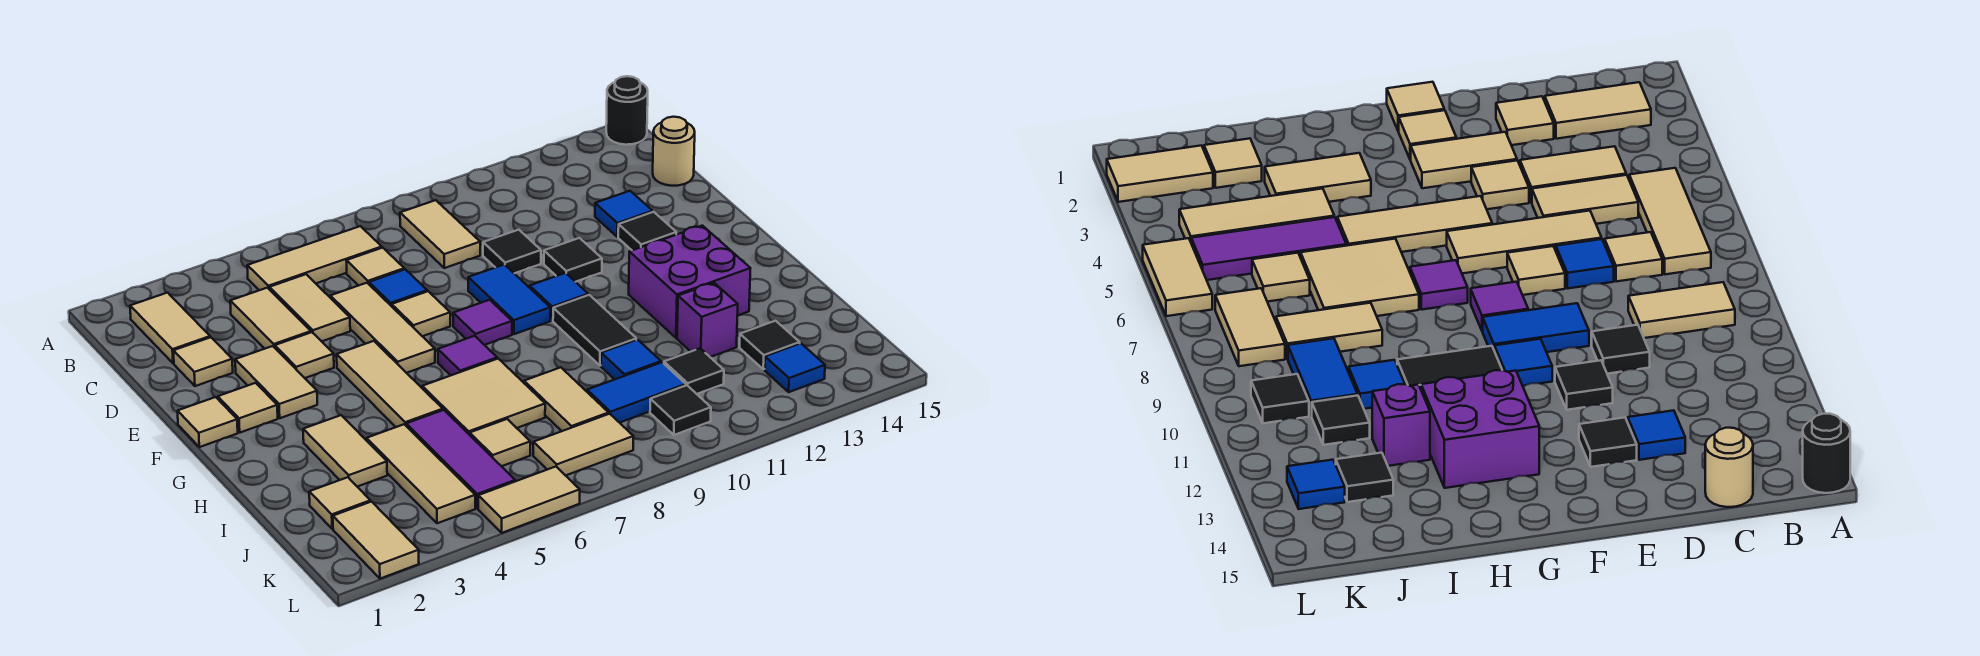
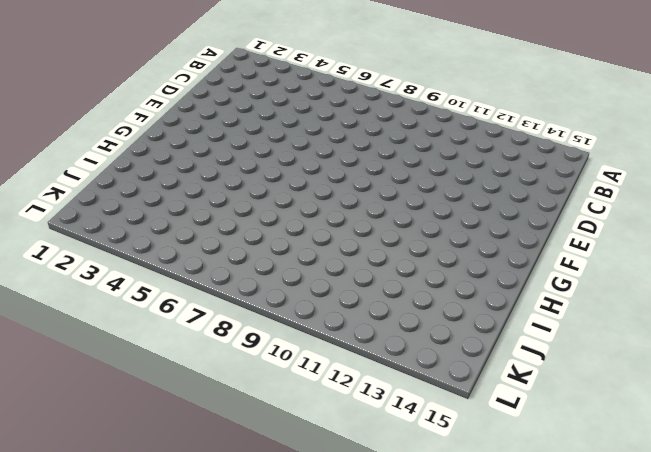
none -> black 1x1 round brick [606,76,648,145]
none -> tan 1x2 tile [130,293,210,363]
none -> tan 1x3 tile [247,226,382,290]
none -> tan 1x2 tile [400,200,480,268]

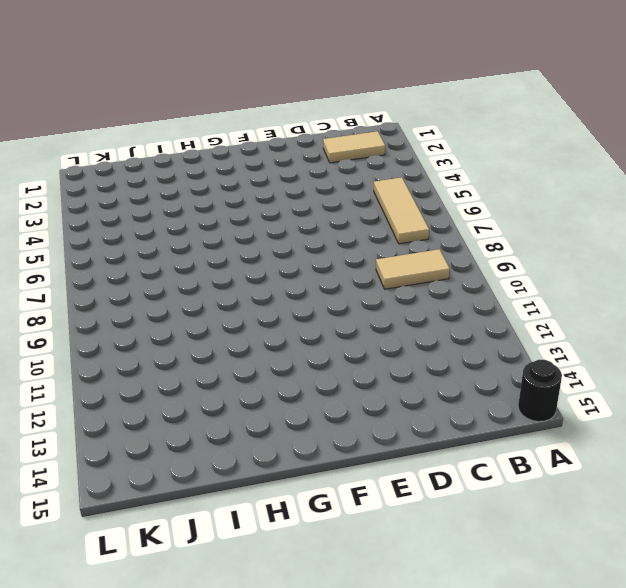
none -> tan 1x2 tile [230,288,311,349]
none -> tan 1x2 tile [269,274,350,341]
none -> tan 1x1 tile [346,248,404,286]
none -> tan 1x1 round brick [653,117,695,186]

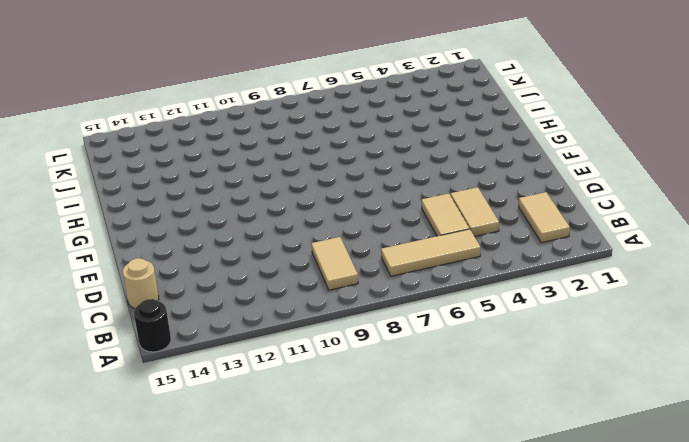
none -> tan 1x1 tile [346,248,404,286]
none -> tan 1x1 tile [173,337,233,386]
none -> tan 1x3 tile [330,283,435,373]
none -> blue 1x1 tile [369,269,427,306]

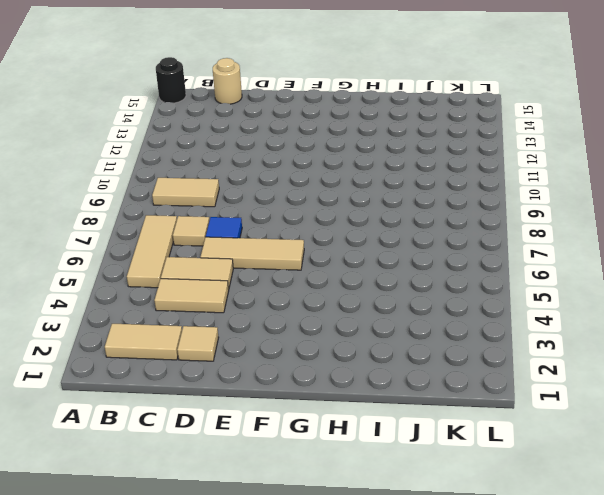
none -> black 1x1 tile [483,230,541,273]
none -> blue 1x1 tile [595,191,653,237]
none -> tan 1x2 tile [235,346,317,418]
none -> tan 1x1 tile [275,332,334,378]

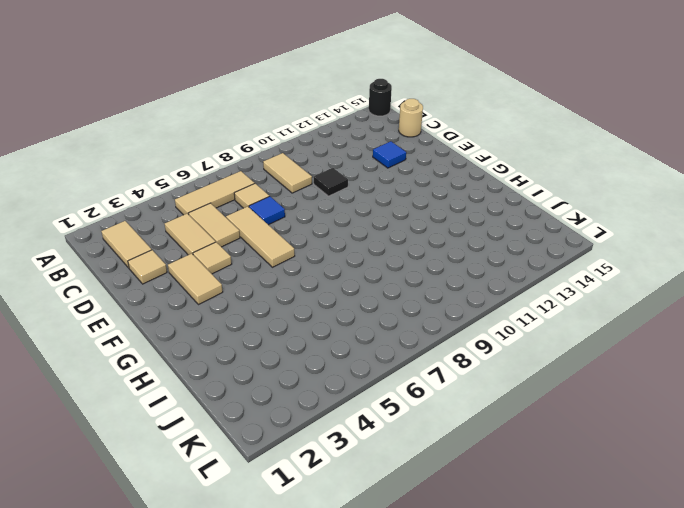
none -> tan 1x1 tile [392,291,450,336]
none -> blue 1x2 tile [468,264,550,334]
none -> black 1x1 tile [544,238,602,282]
none -> black 1x1 tile [618,212,676,250]

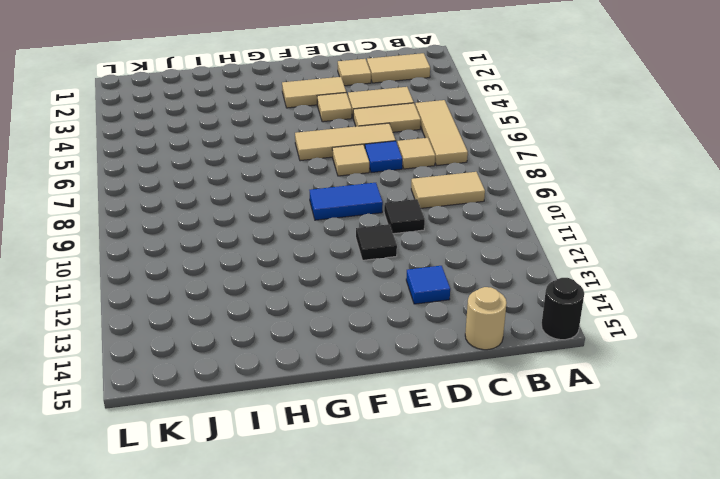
none -> black 1x1 tile [618,212,676,250]
none -> tan 1x1 tile [178,397,238,447]
none -> tan 1x1 tile [217,383,278,433]
none -> tan 1x3 tile [337,341,443,427]

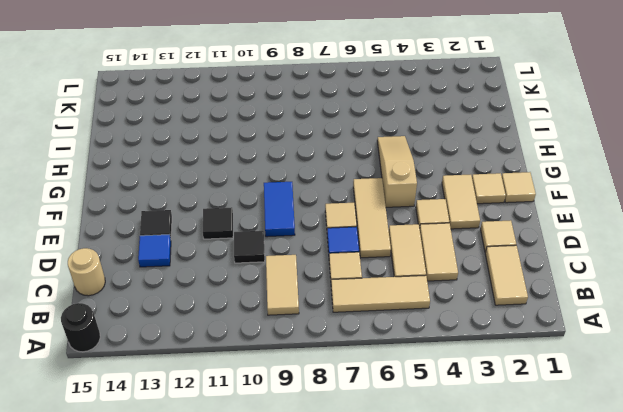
tan 1x3 slope [377,136,417,207] -> tan 1x3 tile [337,341,443,427]
none -> purple 1x1 tile [453,300,512,345]
none -> blue 1x1 tile [530,273,588,321]
none -> purple 1x1 tile [438,336,497,375]
none -> black 1x2 tile [553,295,636,366]

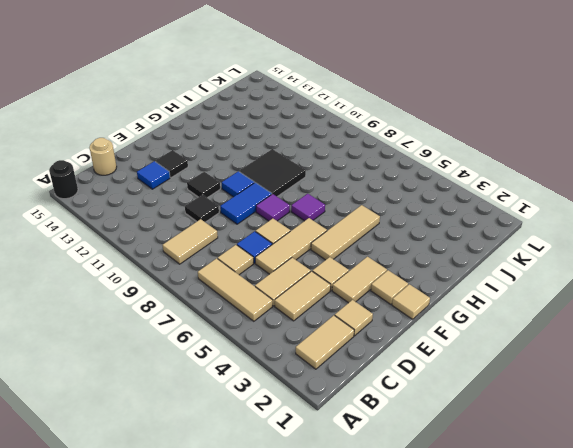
black 2x2 tile [239,149,306,196] -> black 1x2 tile [553,295,636,366]
none -> purple 2x2 brick [629,226,750,338]
none -> tan 1x2 tile [303,415,387,487]
none -> tan 2x2 tile [422,359,545,435]
none -> tan 1x3 tile [366,424,475,523]

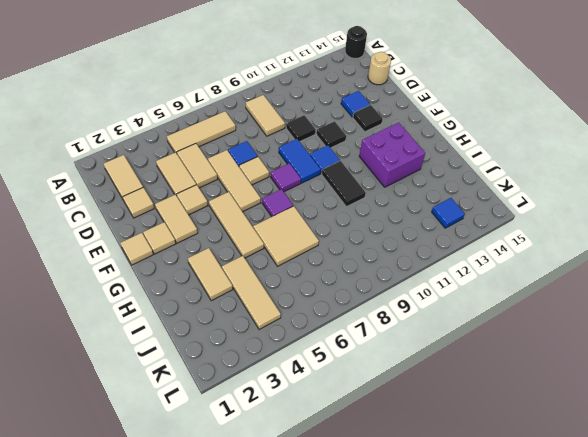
none -> tan 1x1 tile [346,248,404,286]
none -> purple 1x3 tile [406,410,515,508]
none -> tan 1x2 tile [524,367,609,431]
none -> blue 1x1 tile [601,340,661,379]

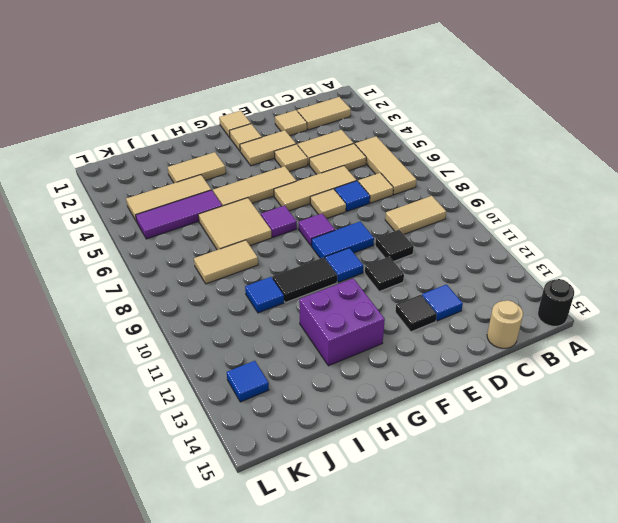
none -> purple 1x1 brick [677,283,738,357]
none -> tan 1x1 tile [309,477,371,529]
none -> tan 1x1 tile [470,419,530,466]
none -> blue 1x2 tile [587,362,686,423]

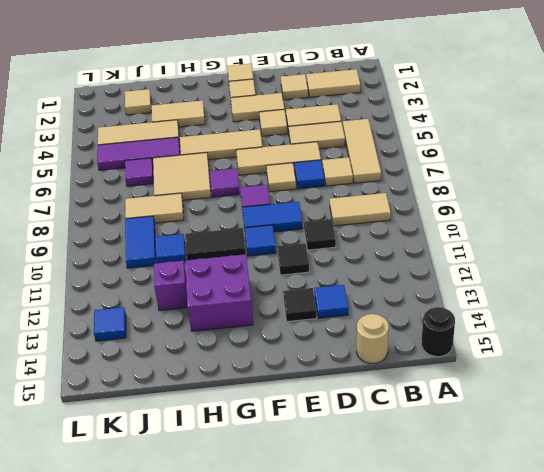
purple 1x1 tile [125,158,153,186] -> tan 1x1 tile [470,419,530,466]
none -> black 1x1 tile [664,348,724,394]
none -> black 1x1 tile [739,321,800,369]
none -> tan 1x2 tile [333,502,419,579]
none -> tan 1x2 tile [533,414,633,476]

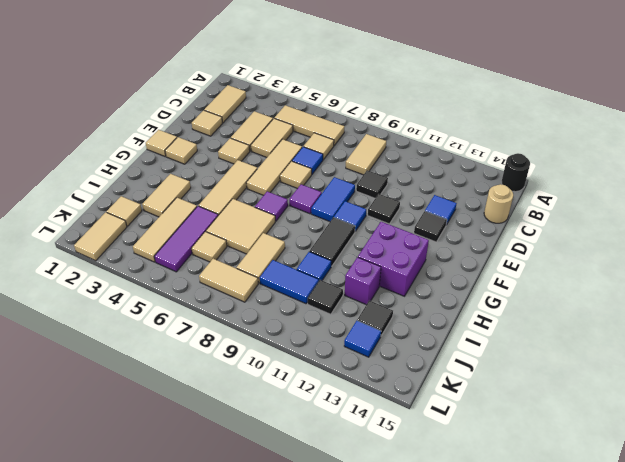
none -> tan 1x2 tile [235,346,317,418]
none -> black 1x1 tile [650,385,711,435]
none -> tan 1x2 tile [478,467,580,533]

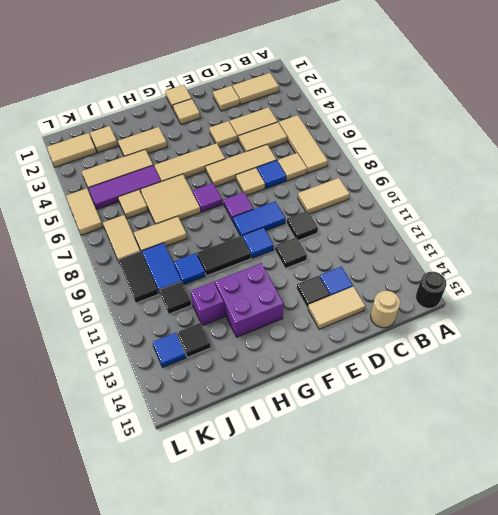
tan 1x2 tile [308,286,365,329] -> tan 1x2 tile moved to [235,346,317,418]
black 1x2 tile [118,251,158,303] -> black 1x1 tile [650,385,711,435]

